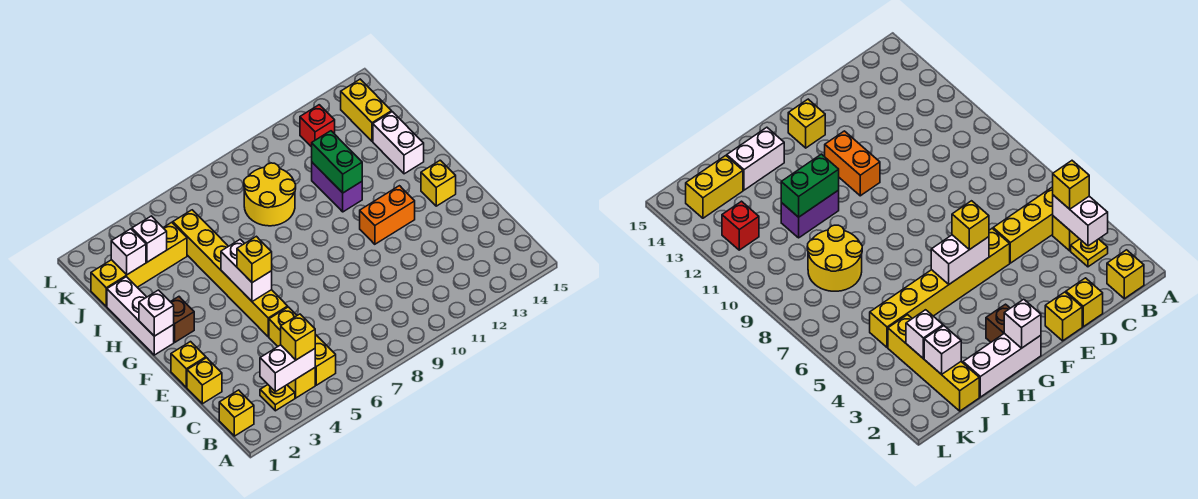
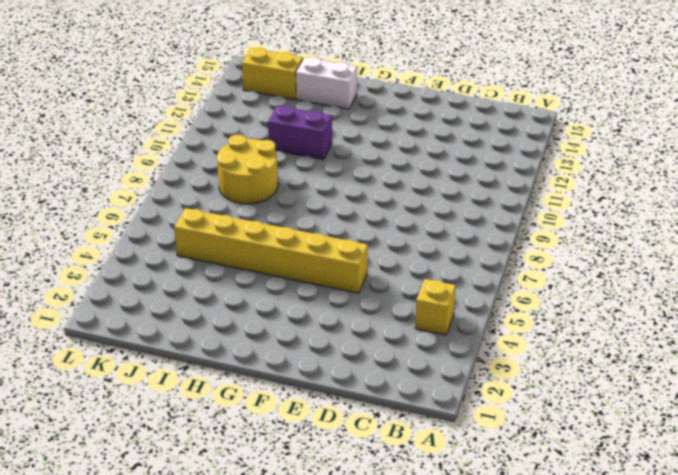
none -> yellow 1x1 brick [219,390,254,436]
none -> yellow 1x1 plate [260,385,295,411]
none -> yellow 1x3 brick [269,307,336,385]

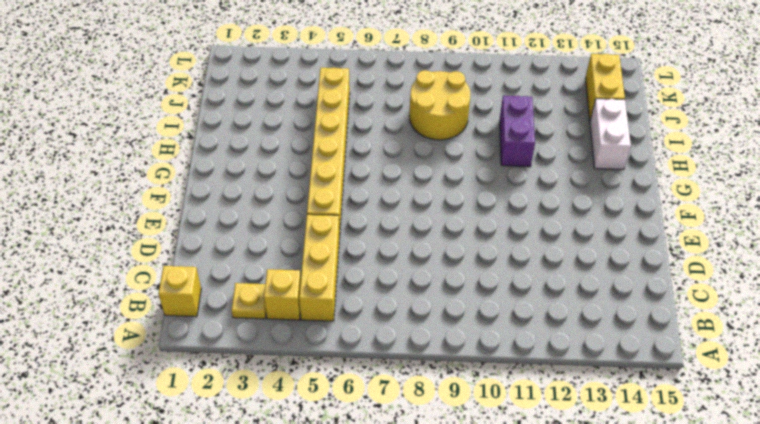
none -> yellow 1x1 brick [187,358,222,404]
none -> yellow 1x1 brick [171,342,206,387]
none -> orange 1x2 brick [360,186,415,244]

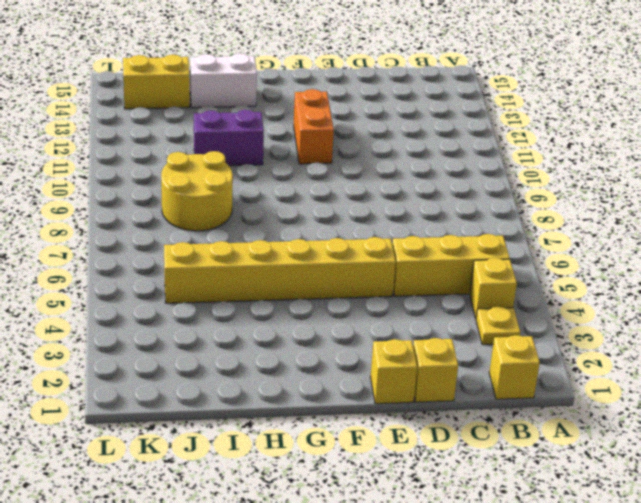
none -> yellow 1x1 brick [421,160,456,206]
none -> white 1x3 brick [107,277,174,355]
none -> brown 1x1 brick [171,297,194,342]

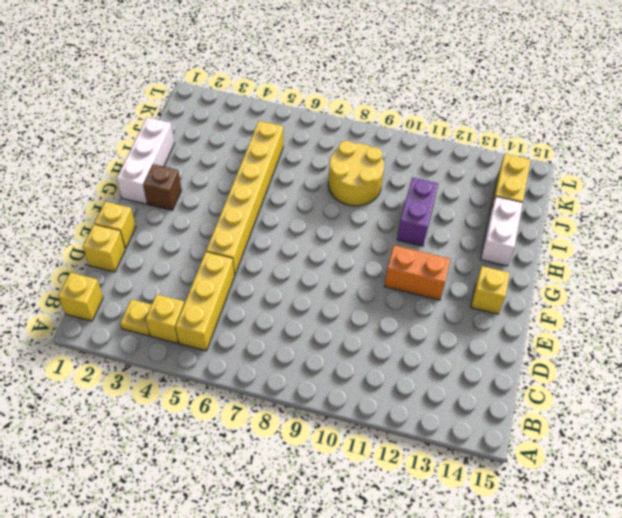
none -> yellow 1x4 brick [91,222,187,306]
none -> red 1x1 brick [300,105,335,147]
none -> white 1x2 brick [260,345,315,392]

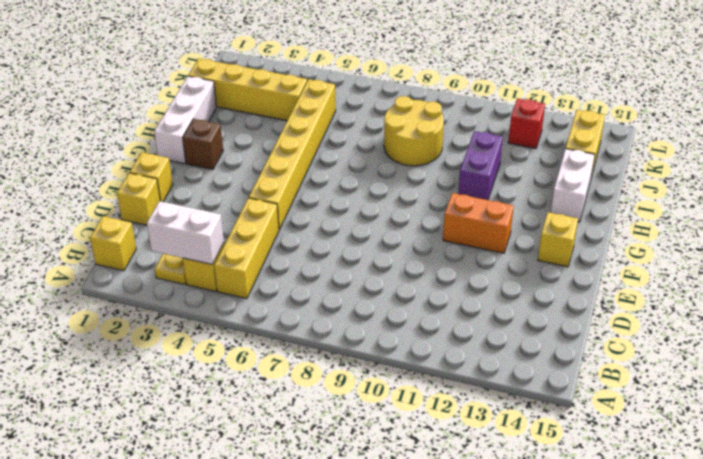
none -> white 1x2 brick [221,239,272,301]
none -> white 1x1 brick [139,290,174,336]
none -> green 1x2 brick [312,131,362,193]

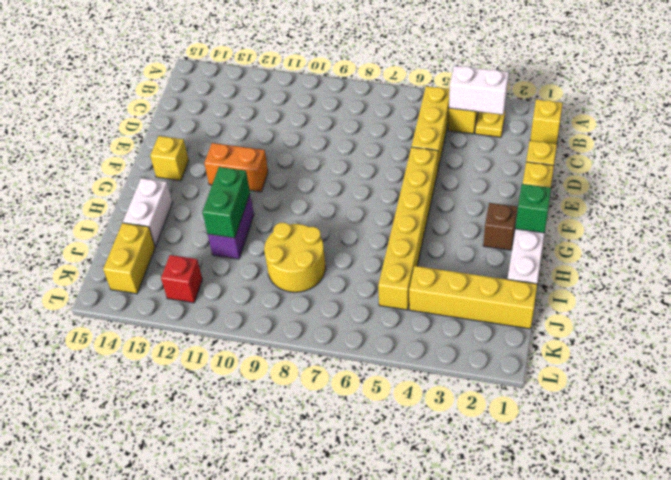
green 1x1 brick [515,184,551,233] -> white 1x1 brick [139,290,174,336]
none -> white 1x2 brick [221,239,272,301]
none -> white 1x1 brick [111,229,146,275]
none -> white 1x1 brick [132,216,167,262]

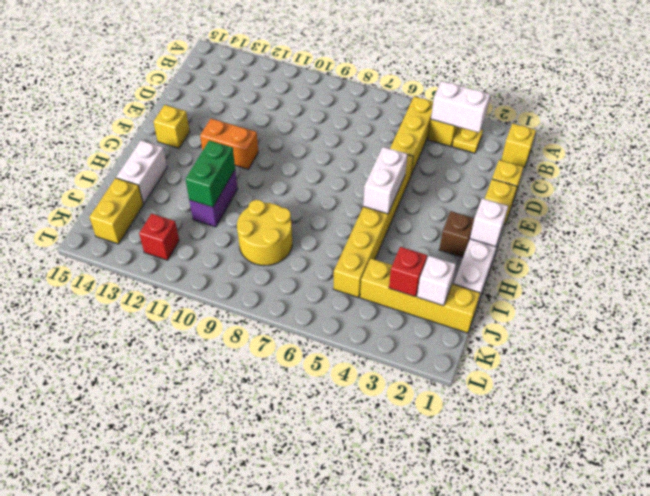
red 1x1 brick [389,247,427,297] -> white 1x1 brick [132,216,167,262]
none -> yellow 1x1 brick [281,314,315,360]
none -> yellow 1x1 brick [237,236,272,283]

